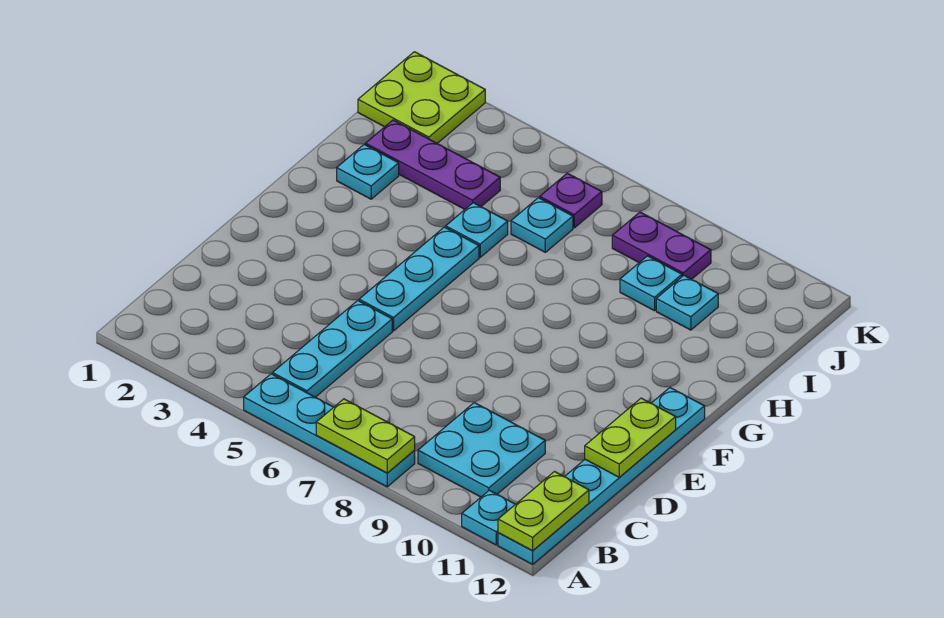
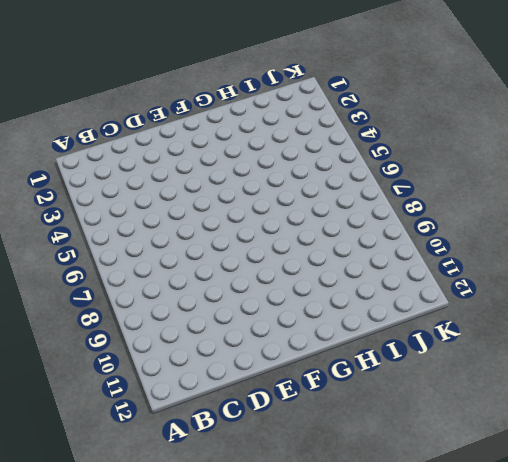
none -> cyan 1x4 plate [244,374,415,487]
none -> cyan 1x1 plate [462,490,515,545]
none -> cyan 1x6 plate [498,388,705,564]

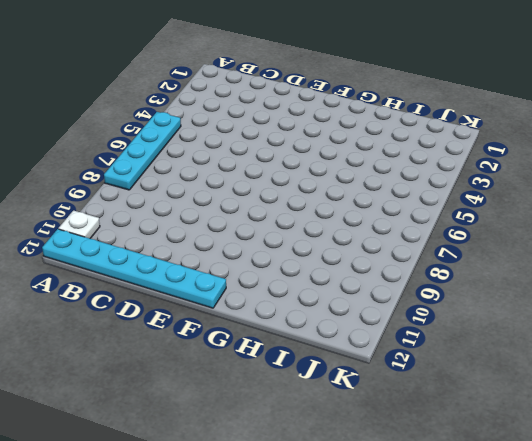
white 1x1 plate [58,211,100,238] -> cyan 1x1 plate [462,490,515,545]
none -> cyan 1x3 plate [272,301,392,397]
none -> cyan 2x2 plate [418,403,545,497]
none -> cyan 1x3 plate [359,227,479,331]

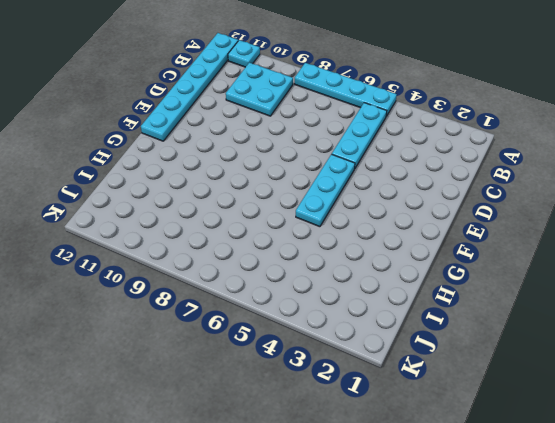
none -> cyan 1x1 plate [337,145,399,199]
none -> cyan 1x1 plate [446,203,508,257]
none -> purple 1x3 plate [365,120,500,209]

